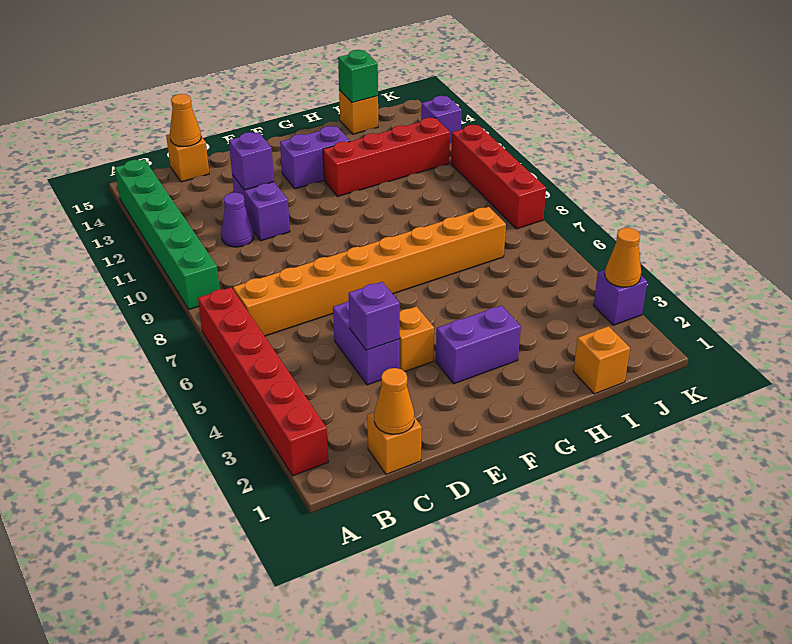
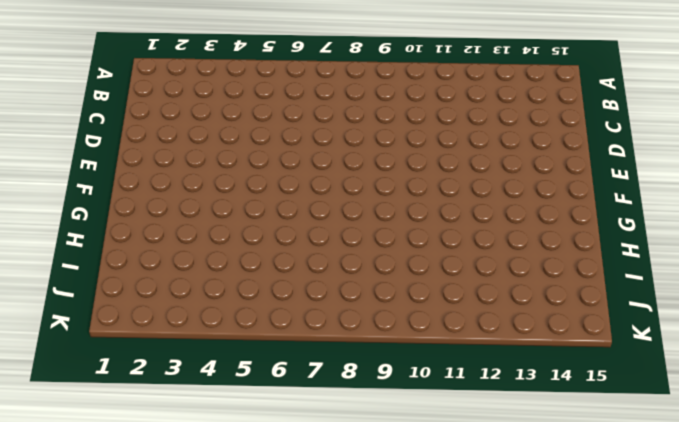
none -> red 1x6 brick [198,287,328,476]
none -> green 1x6 brick [115,159,220,309]
none -> orange 1x8 brick [233,207,506,336]

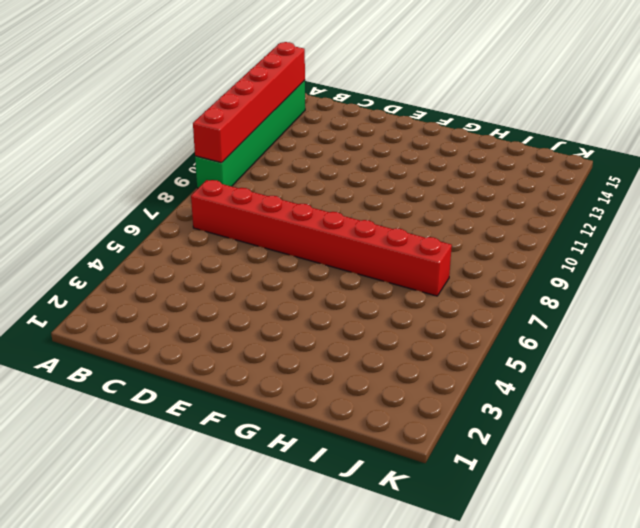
red 1x6 brick [193,42,305,163] -> red 1x6 brick moved to [198,287,328,476]
red 1x8 brick [191,180,452,296] -> orange 1x8 brick [233,207,506,336]
none -> orange 1x1 brick [367,412,422,474]
none -> purple 1x1 cone [221,192,254,247]
none -> orange 1x1 brick [166,134,209,182]

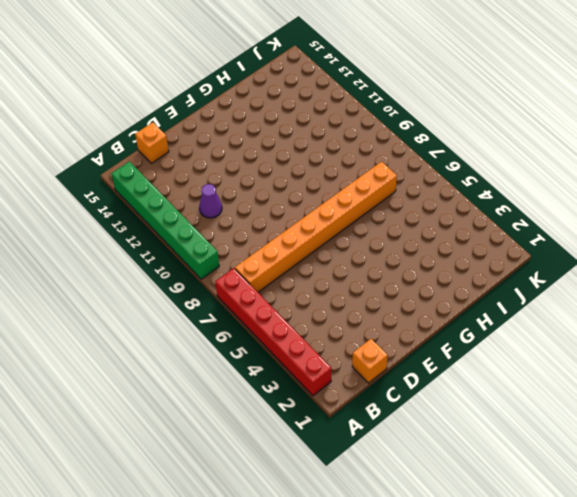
none -> purple 1x2 brick [333,301,400,385]
none -> purple 1x2 brick [232,175,290,241]
none -> orange 1x1 brick [400,306,434,372]

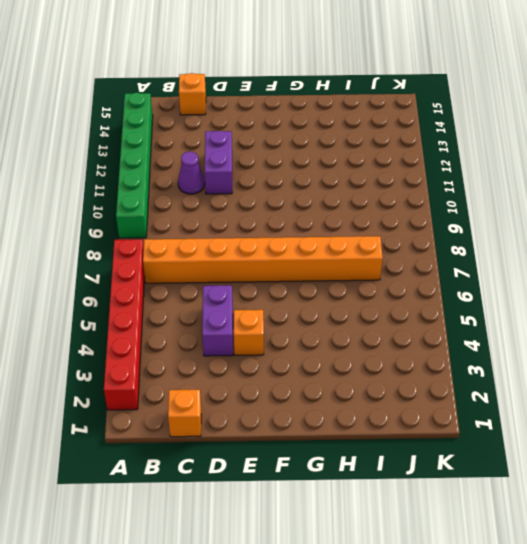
none -> purple 1x2 brick [436,305,521,384]
none -> purple 1x2 brick [280,126,350,189]
none -> red 1x4 brick [323,118,450,197]

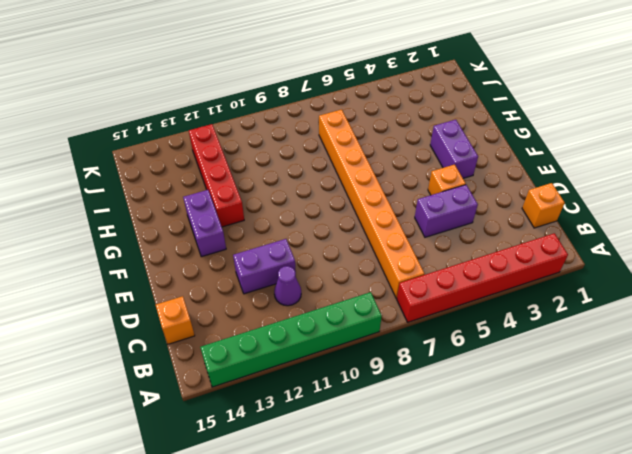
none -> orange 1x1 brick [573,326,630,394]
none -> orange 1x1 brick [339,90,378,134]
none -> purple 1x1 brick [594,269,647,325]

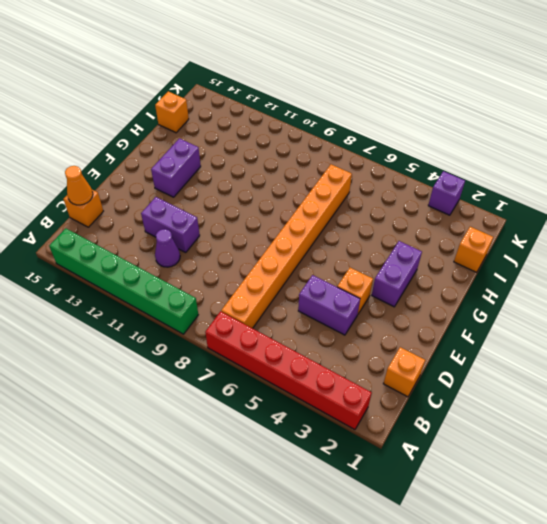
none -> red 1x4 brick [323,118,450,197]
none -> red 1x4 brick [451,125,546,229]
none -> purple 1x1 brick [421,96,462,143]

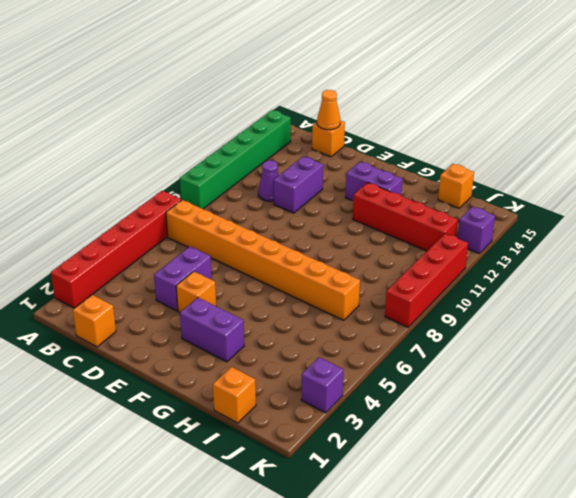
none -> orange 1x1 cone [374,368,414,434]
none -> purple 1x1 brick [349,282,400,350]
none -> purple 1x1 brick [229,132,274,190]

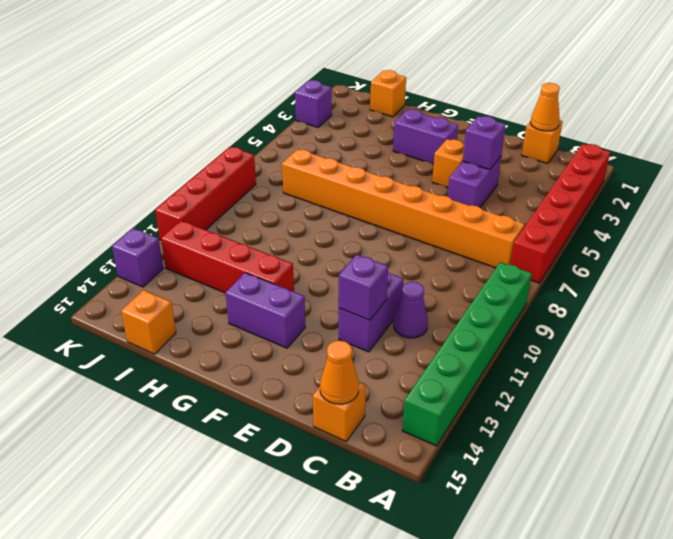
none -> green 1x1 brick [338,50,378,103]
none -> orange 1x1 cone [605,228,641,287]

